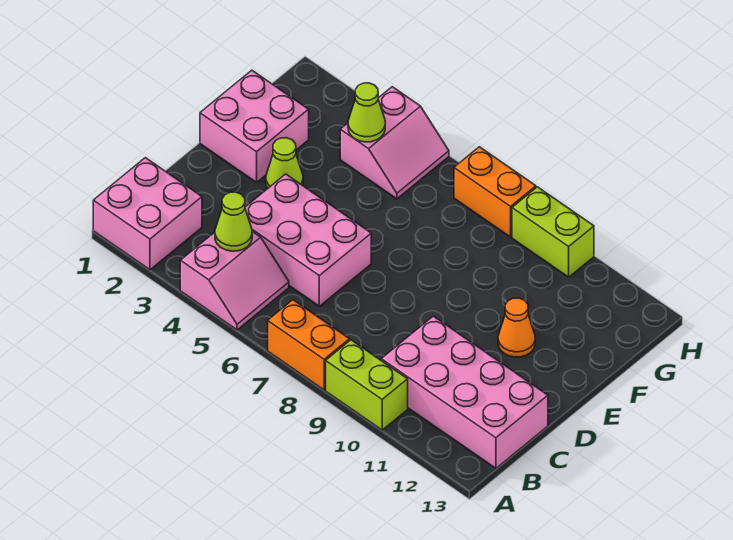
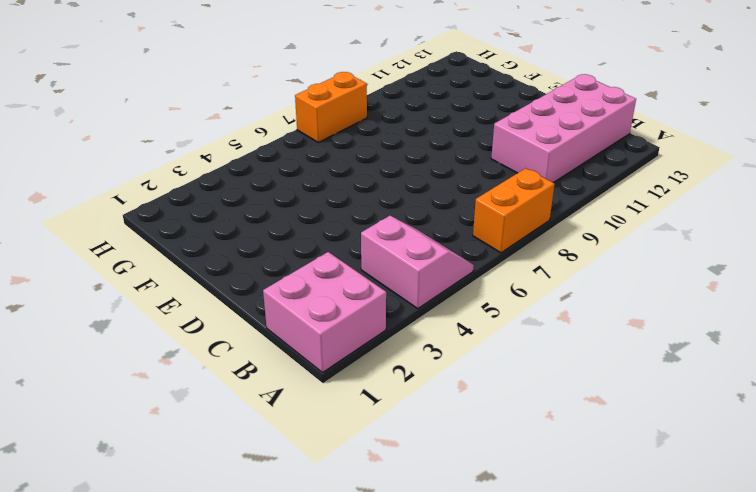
none -> lime 1x2 brick [326,340,408,430]
none -> pink 2x3 brick [245,174,371,306]
none -> pink 2x2 brick [200,70,309,182]

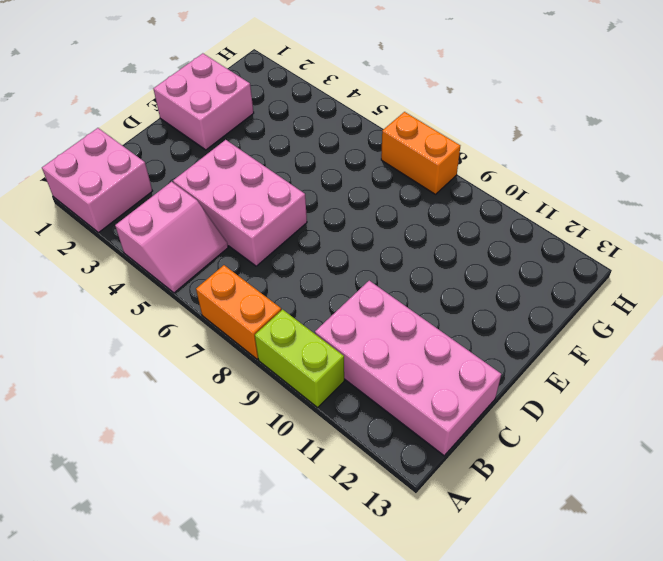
none -> lime 1x1 cone [266,138,303,188]
none -> orange 1x1 cone [498,298,535,357]
none -> pink 2x2 slope [340,87,449,199]

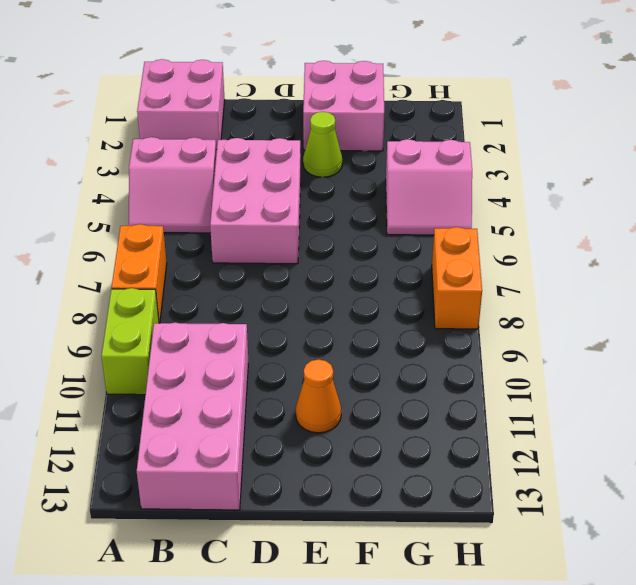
none -> lime 1x2 brick [512,187,594,277]
none -> lime 1x1 cone [215,192,252,251]
none -> lime 1x1 cone [348,83,385,142]

